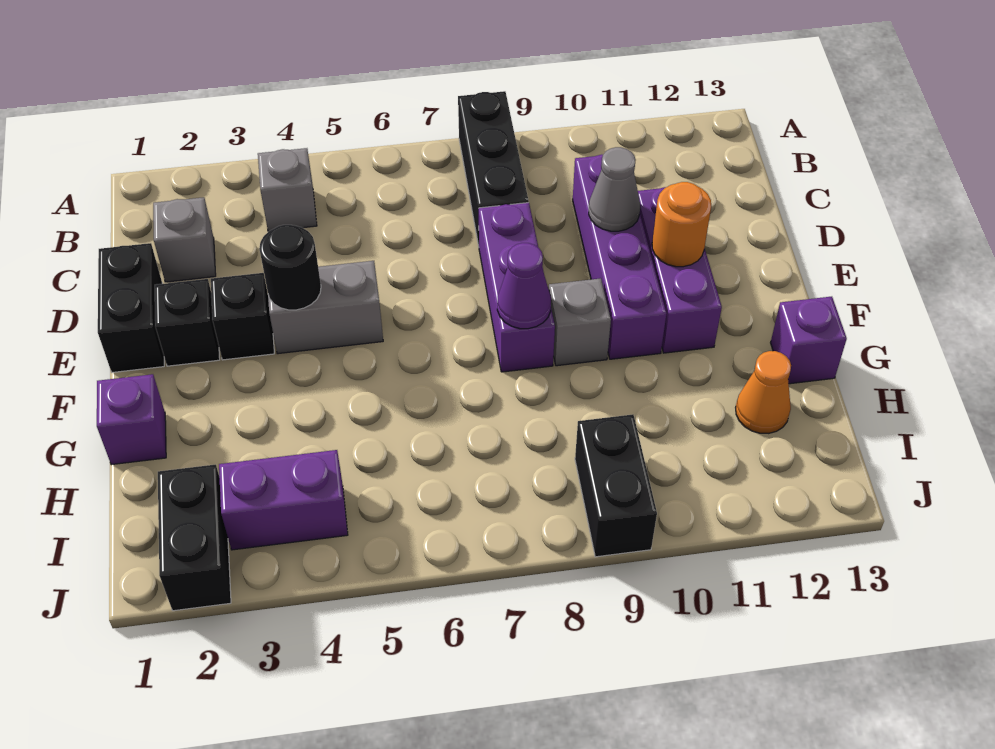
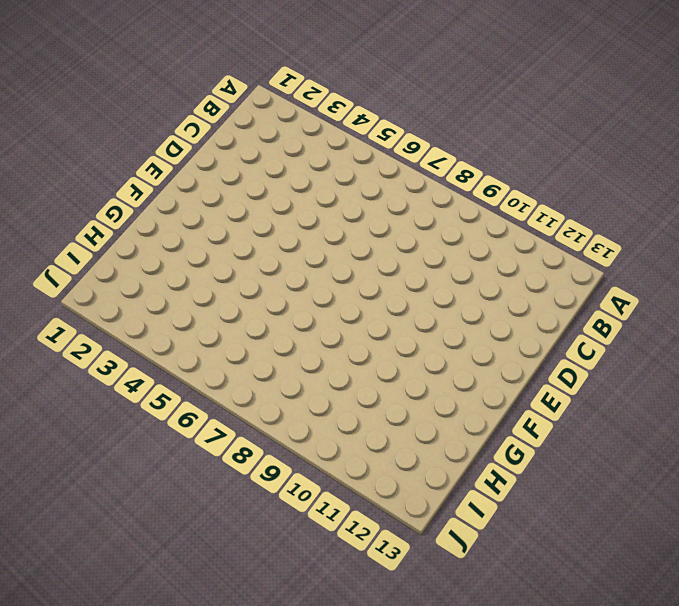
none -> black 1x3 brick [458,91,529,246]
none -> grey 1x1 brick [258,148,317,231]
none -> grey 1x1 brick [153,197,216,282]

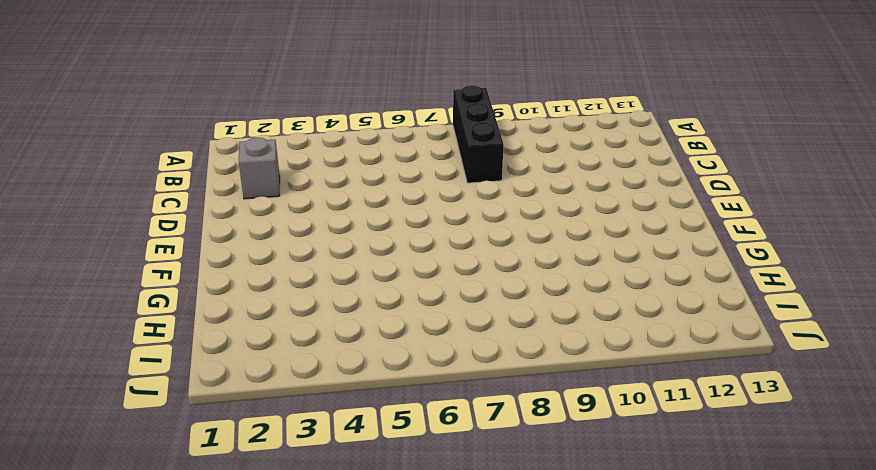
none -> grey 1x1 brick [258,148,317,231]
none -> purple 1x4 brick [573,154,666,359]
none -> black 1x2 brick [98,243,164,372]

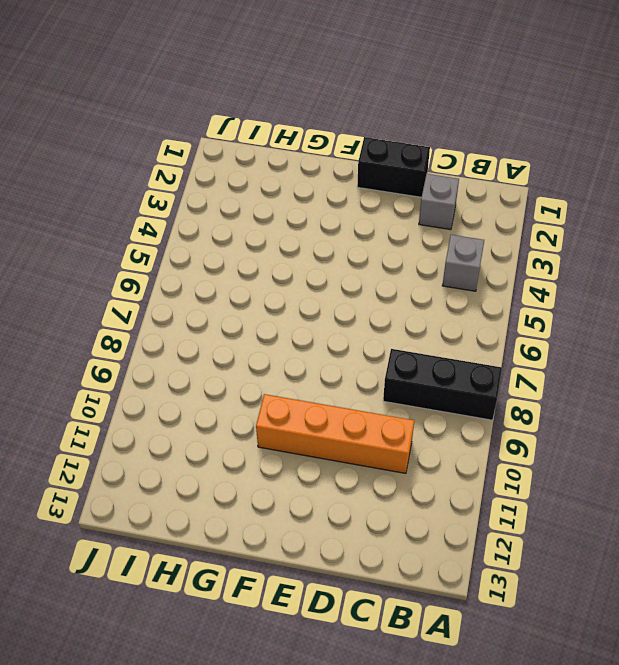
orange 1x4 brick [256,394,414,473] -> purple 1x4 brick [573,154,666,359]
none -> purple 1x3 brick [479,203,555,372]
none -> purple 1x3 brick [638,187,722,353]
none -> black 1x1 brick [155,279,220,366]

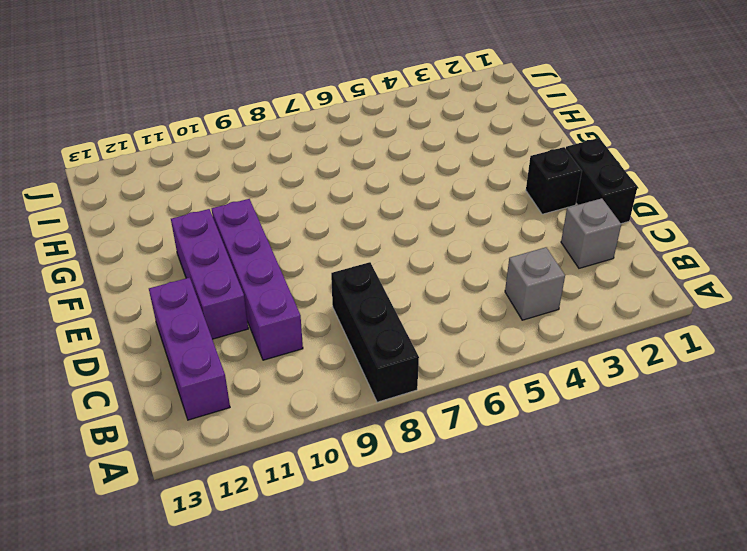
purple 1x3 brick [149,278,230,420] -> purple 1x3 brick moved to [479,203,555,372]
none -> black 1x1 brick [211,273,274,360]
none -> grey 1x2 brick [268,261,383,354]
none -> grey 1x1 brick [549,278,611,366]

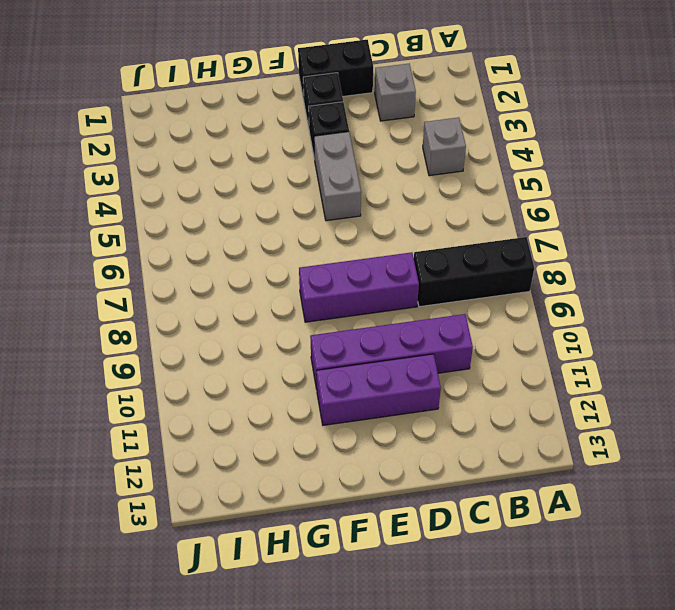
none -> grey 1x1 brick [549,278,611,366]
none -> purple 1x1 brick [97,374,166,465]
none -> purple 1x1 brick [771,297,847,384]

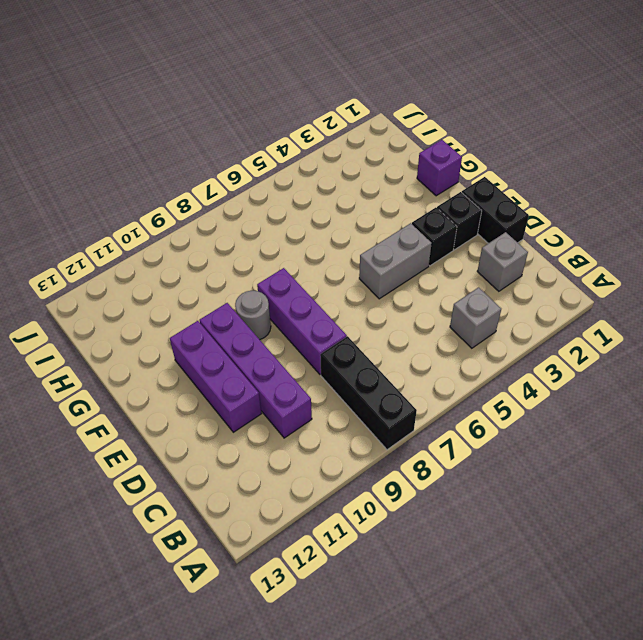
grey 1x1 round brick [235,291,271,340] -> grey 1x1 brick [549,278,611,366]
none -> purple 1x1 brick [771,297,847,384]
none -> orange 1x1 cone [736,351,791,433]
none -> black 1x2 brick [158,465,231,611]

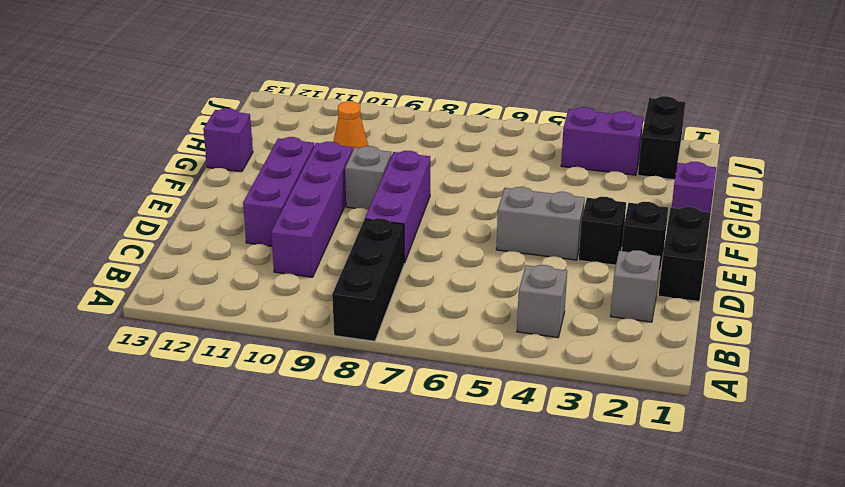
orange 1x1 cone [333,101,368,150] -> orange 1x1 cone moved to [736,351,791,433]
none -> black 1x2 brick [575,414,657,557]
none -> grey 1x1 cone [589,147,640,231]
none -> black 1x1 round brick [259,225,321,310]

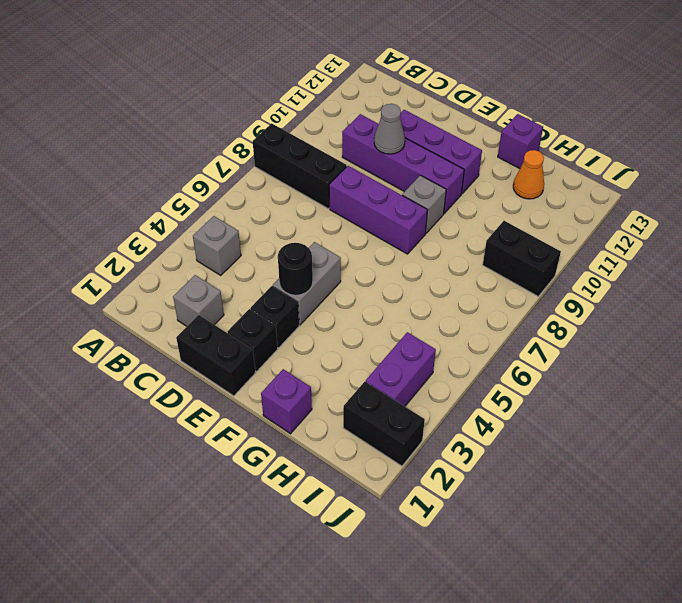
none -> orange 1x1 round brick [652,182,711,267]
none -> purple 1x1 cone [497,243,551,329]

